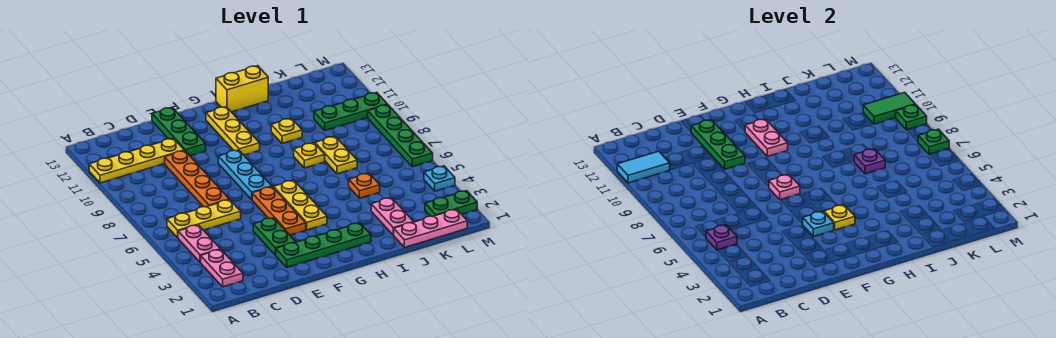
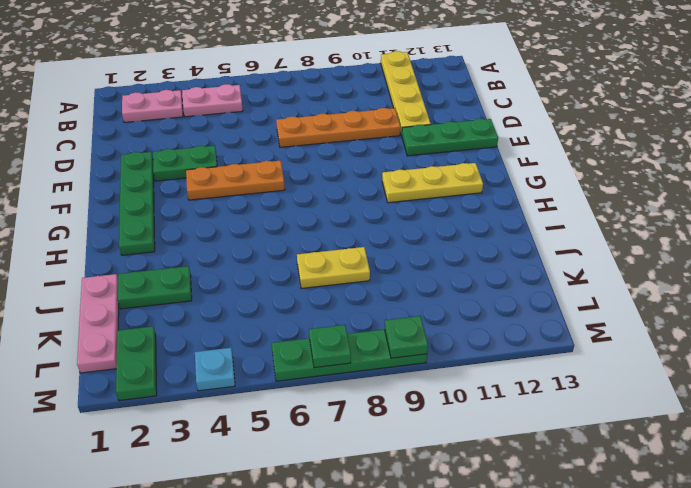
green 1x2 plate [118,266,192,309] -> pink 1x2 plate [371,198,413,235]
none -> yellow 1x3 plate [167,200,241,238]
none -> cyan 1x3 plate [218,150,272,199]
none -> yellow 1x3 plate [274,180,327,230]
none -> yellow 1x2 brick [216,66,268,112]

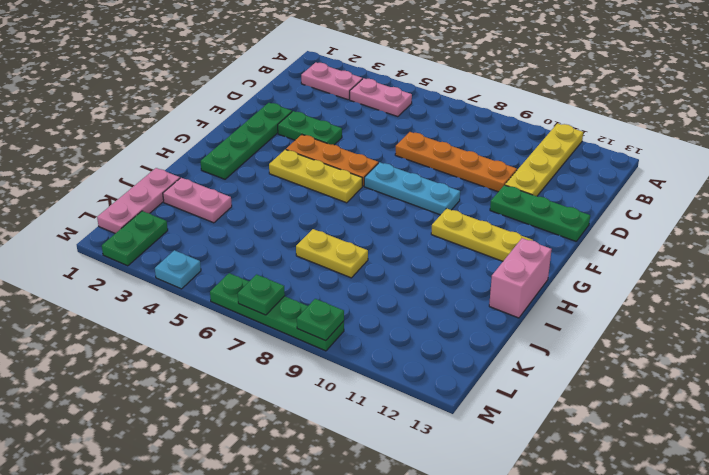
pink 1x2 brick [489,238,552,318] -> yellow 1x2 brick [216,66,268,112]
none -> yellow 1x3 plate [167,200,241,238]
none -> yellow 1x1 plate [294,143,325,168]
none -> yellow 1x1 plate [271,118,302,144]
none -> orange 1x1 plate [349,173,380,198]

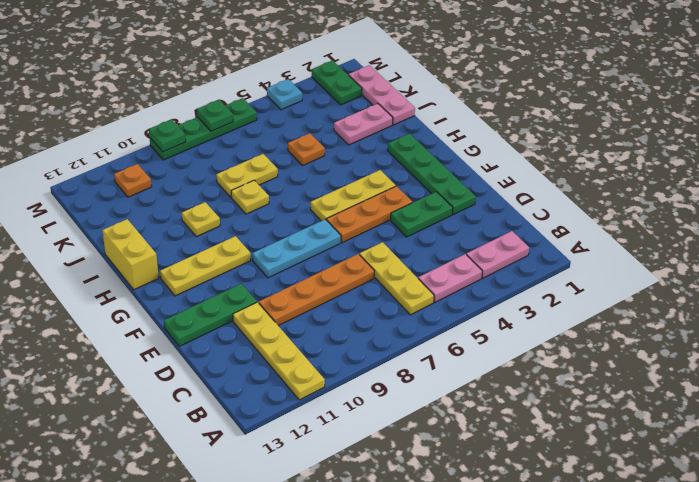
orange 1x1 plate [114,164,152,197] -> none
none -> green 1x3 plate [314,92,388,130]
none -> cyan 1x2 tile [617,151,670,183]
none -> purple 1x1 plate [706,225,737,250]
none -> green 1x3 plate [691,120,745,169]

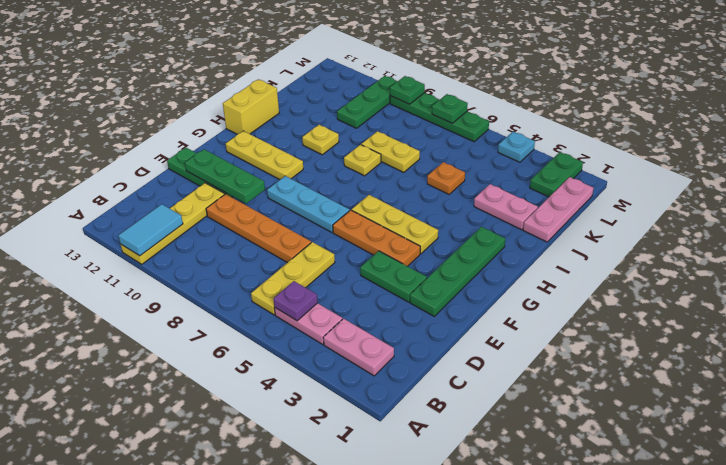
none -> cyan 1x1 plate [803,211,834,237]
none -> pink 1x1 plate [769,175,800,200]
none -> yellow 1x1 plate [824,205,855,230]
none -> pink 1x2 plate [745,119,788,156]

